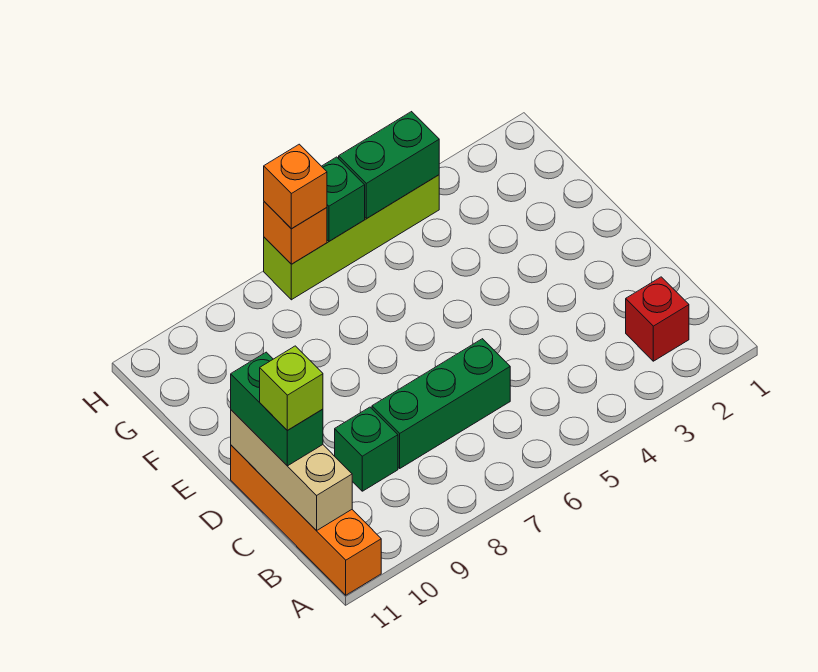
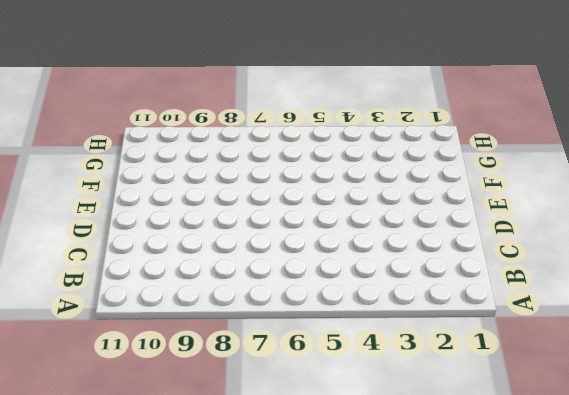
none -> orange 1x4 brick [231,445,381,595]
none -> red 1x1 brick [626,277,689,361]
none -> green 1x3 brick [372,339,510,468]

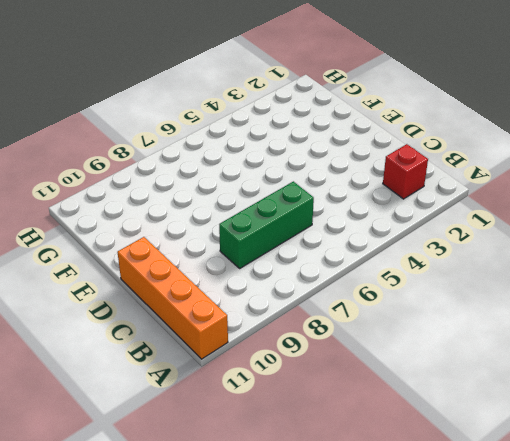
none -> green 1x1 brick [335,407,398,491]
none -> lime 1x4 brick [264,175,439,300]
none -> tan 1x3 brick [231,410,352,531]

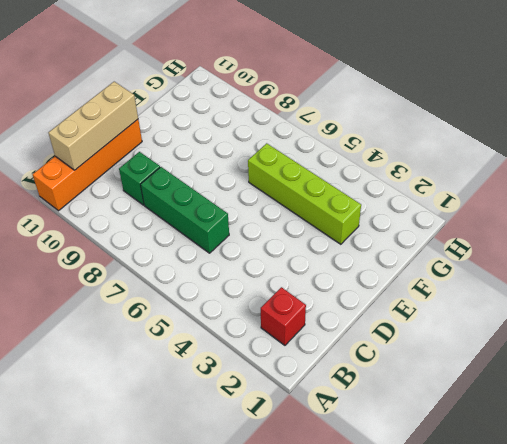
lime 1x4 brick [248,143,361,244] -> lime 1x4 brick moved to [264,175,439,300]
none -> green 1x2 brick [339,112,439,218]
none -> green 1x1 brick [322,157,365,241]
none -> orange 1x1 brick [264,202,327,264]

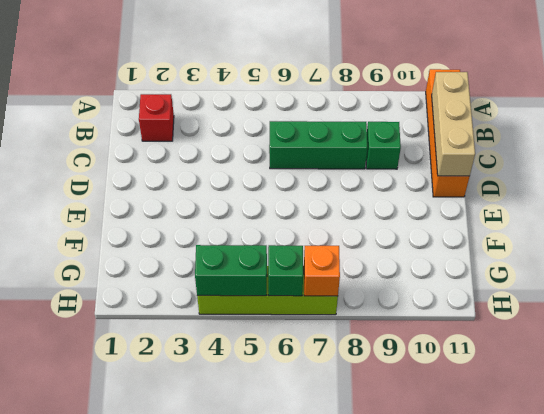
none -> green 1x2 brick [231,352,323,466]
none -> orange 1x1 brick [264,144,327,229]
none -> lime 1x1 brick [260,346,323,430]

